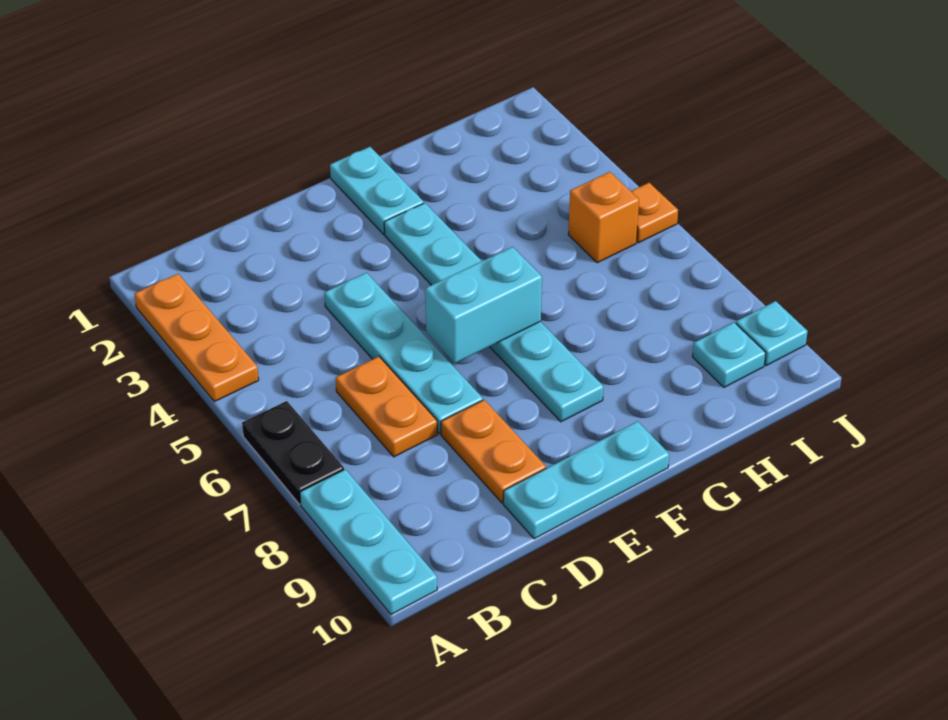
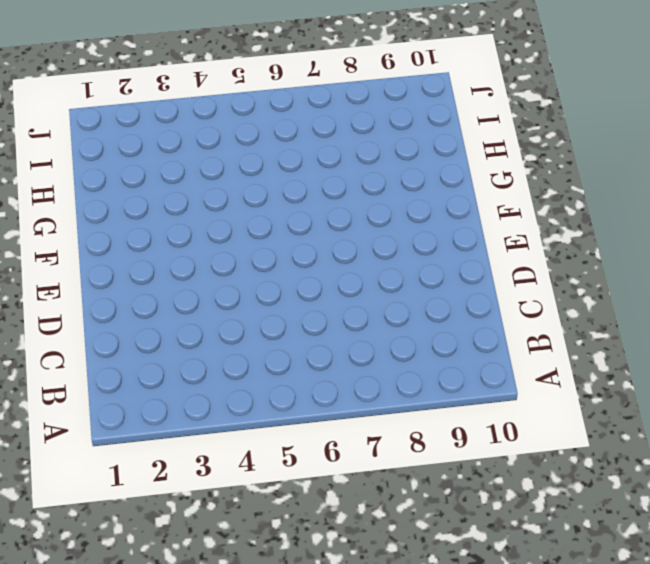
none -> orange 1x3 plate [135,274,259,402]
none -> black 1x2 plate [242,401,344,504]
none -> cyan 1x3 plate [300,469,437,615]

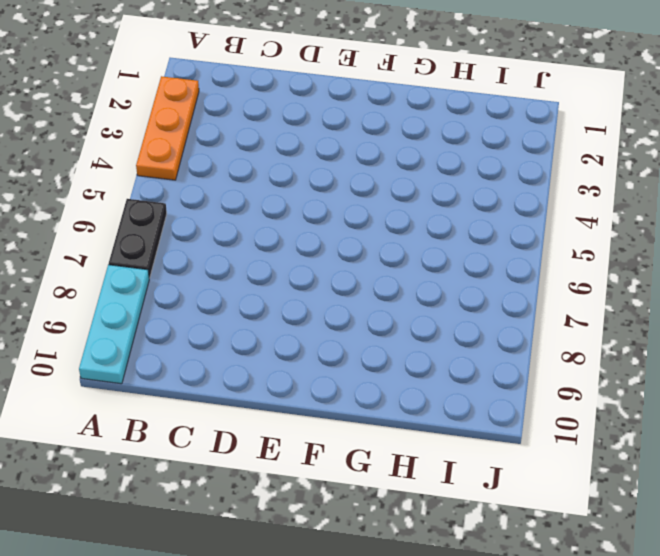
none -> orange 1x2 plate [336,357,438,457]
none -> cyan 1x4 plate [324,273,483,434]
none -> orange 1x2 plate [441,400,546,503]

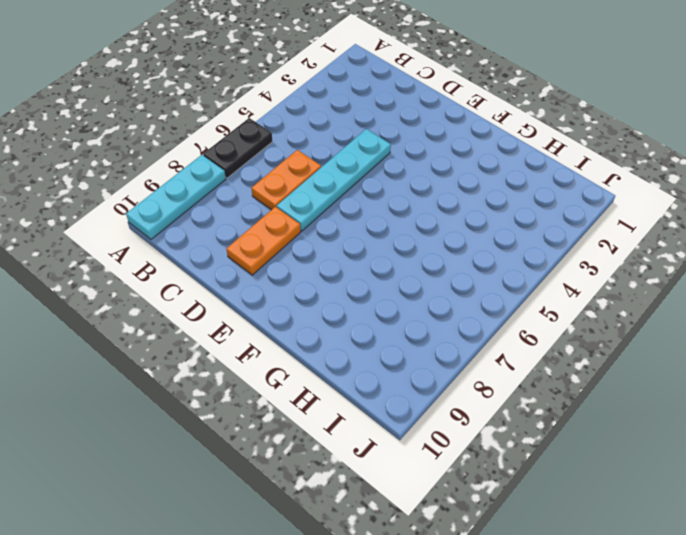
none -> orange 1x3 plate [135,274,259,402]
none -> cyan 1x3 plate [503,421,669,539]
none -> cyan 1x2 plate [330,147,424,234]

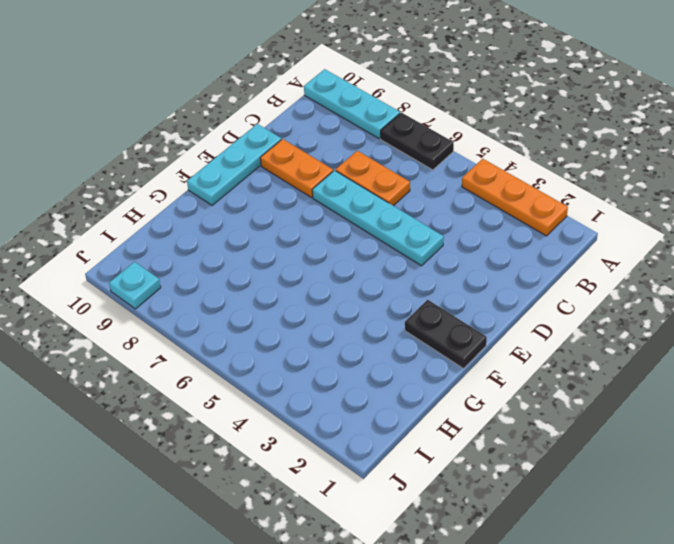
black 1x2 plate [405,300,487,368] -> cyan 1x2 plate [330,147,424,234]
none -> cyan 1x6 plate [384,203,604,422]
none -> orange 1x1 brick [568,172,639,263]
none -> cyan 1x1 plate [693,322,766,387]

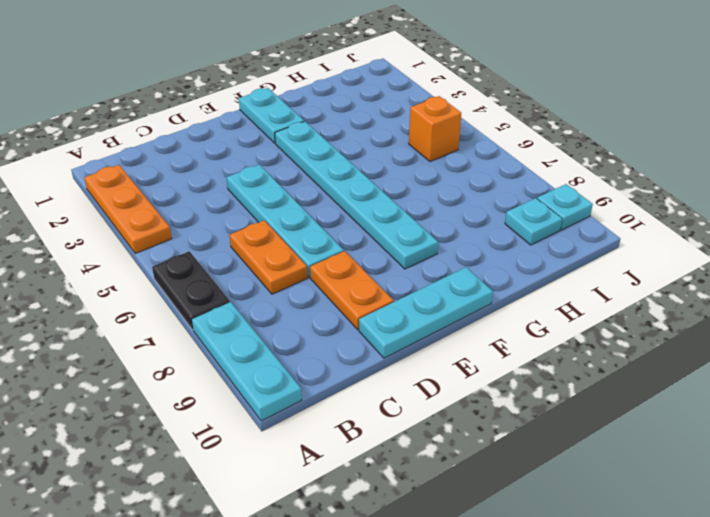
none -> orange 1x1 plate [631,183,678,243]
none -> cyan 1x2 brick [425,247,542,363]

